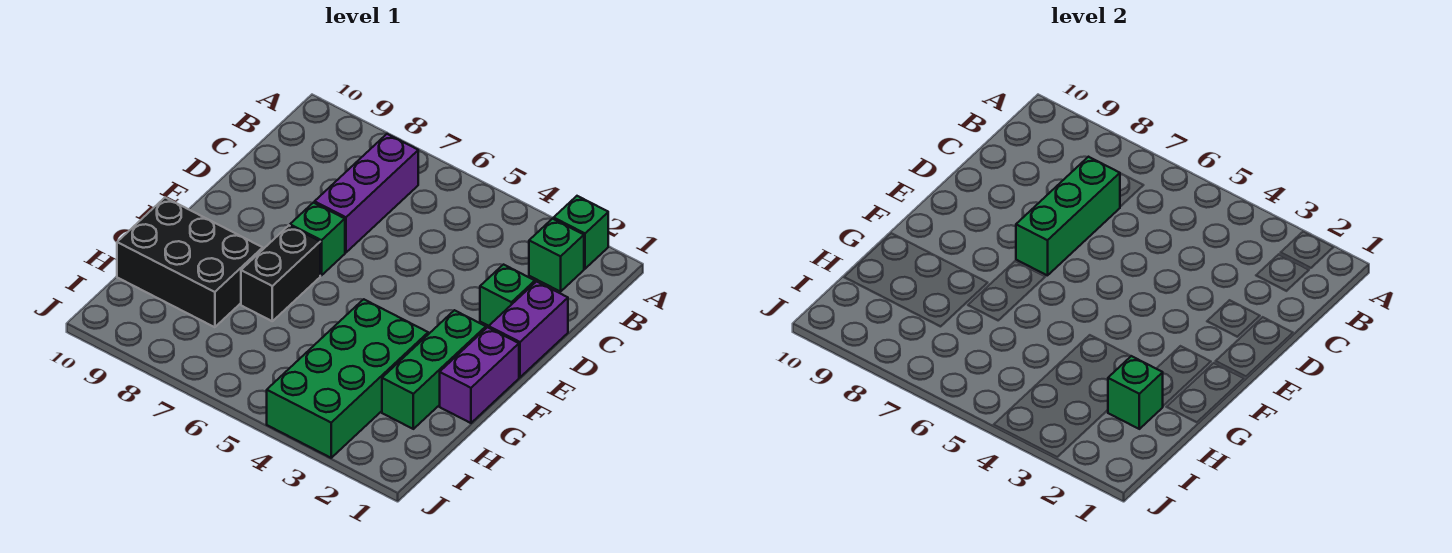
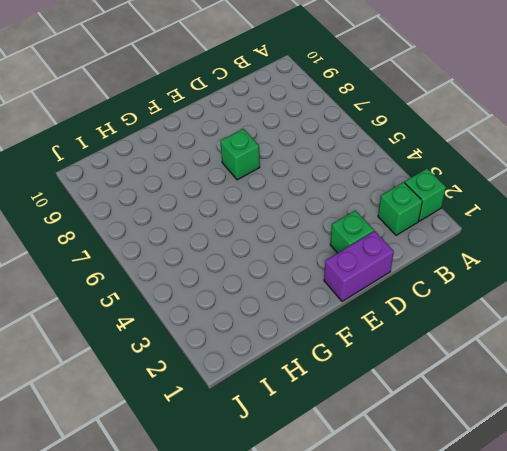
none -> purple 1x3 brick [315,134,418,253]
none -> purple 1x2 brick [440,327,519,423]
none -> green 1x3 brick [382,310,486,429]

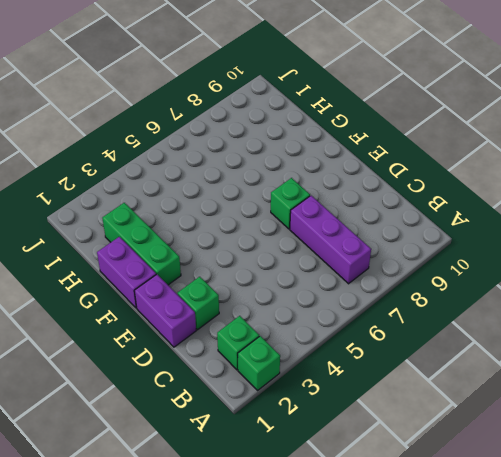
none -> black 1x2 brick [241,226,320,321]
none -> green 2x4 brick [267,299,428,458]
none -> black 2x3 brick [117,198,263,327]

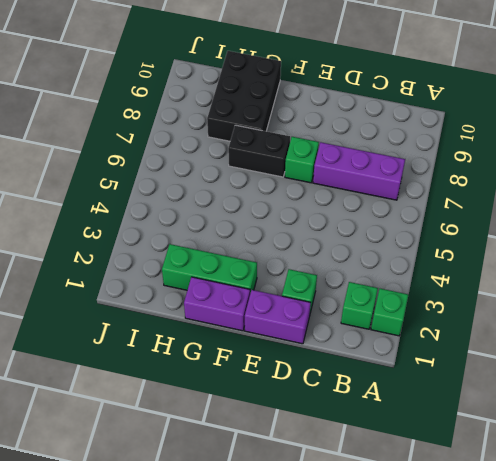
none -> green 2x4 brick [267,299,428,458]
none -> green 1x3 brick [1016,157,1120,276]
none -> green 1x1 brick [1108,356,1163,429]

